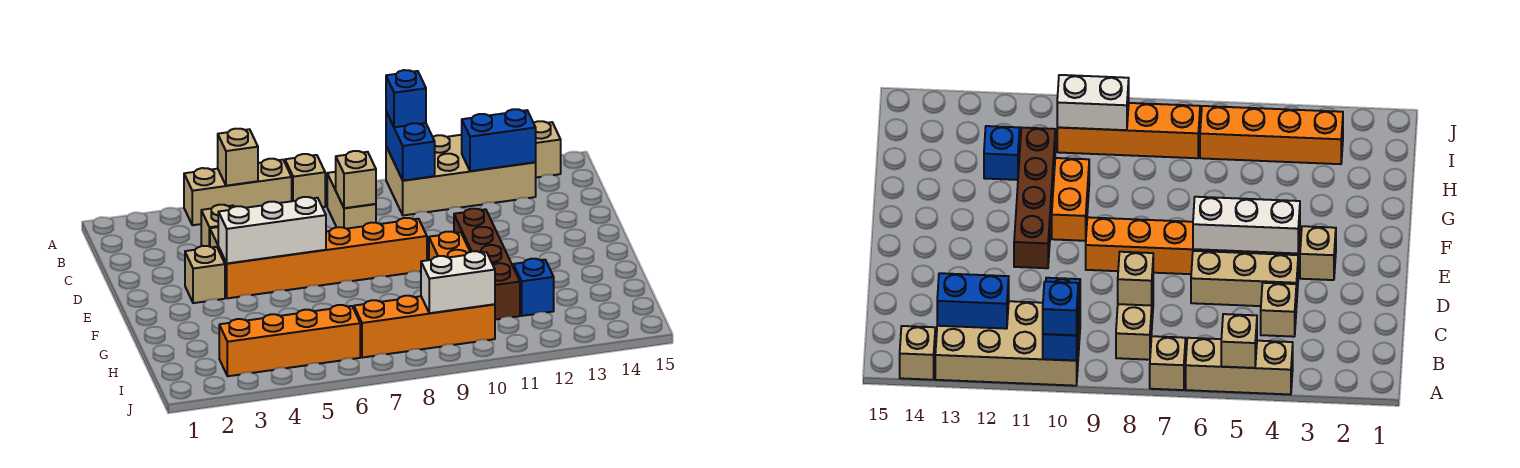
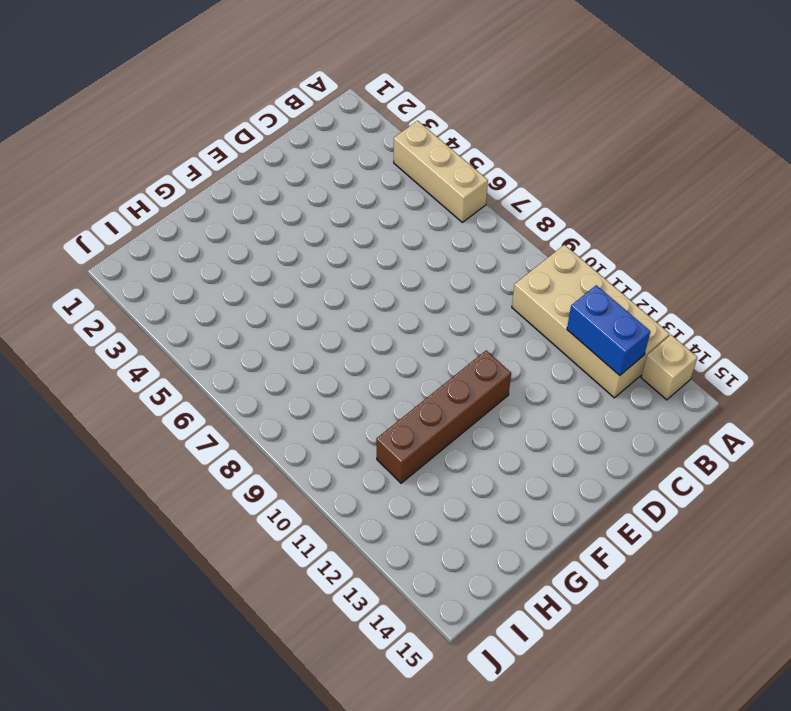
none -> tan 1x1 brick [285,154,325,207]
none -> tan 1x2 brick [327,172,376,229]
none -> tan 1x1 brick [201,205,234,247]

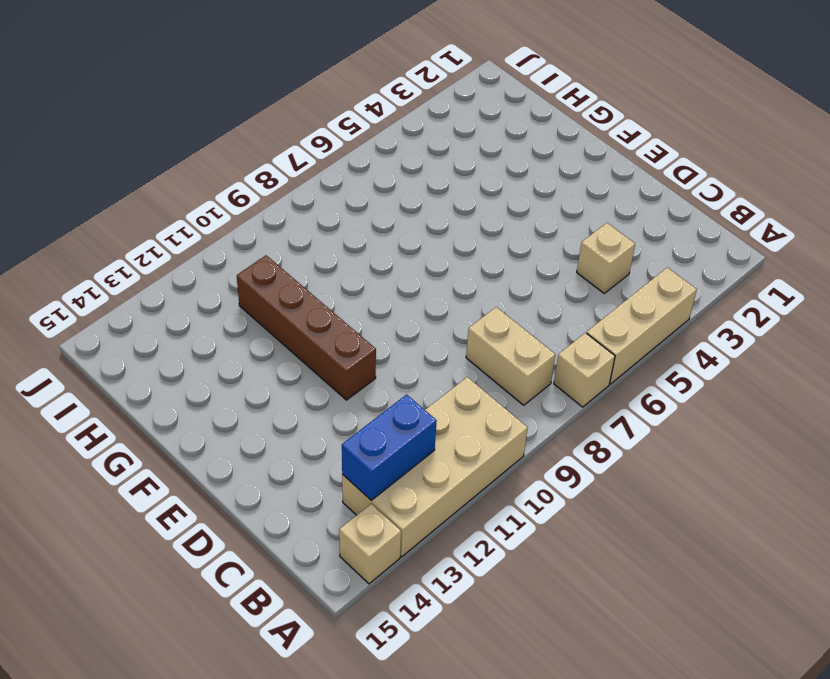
none -> tan 1x3 brick [1191,251,1298,307]
none -> tan 1x1 brick [185,246,225,303]
none -> orange 1x6 brick [218,218,427,298]

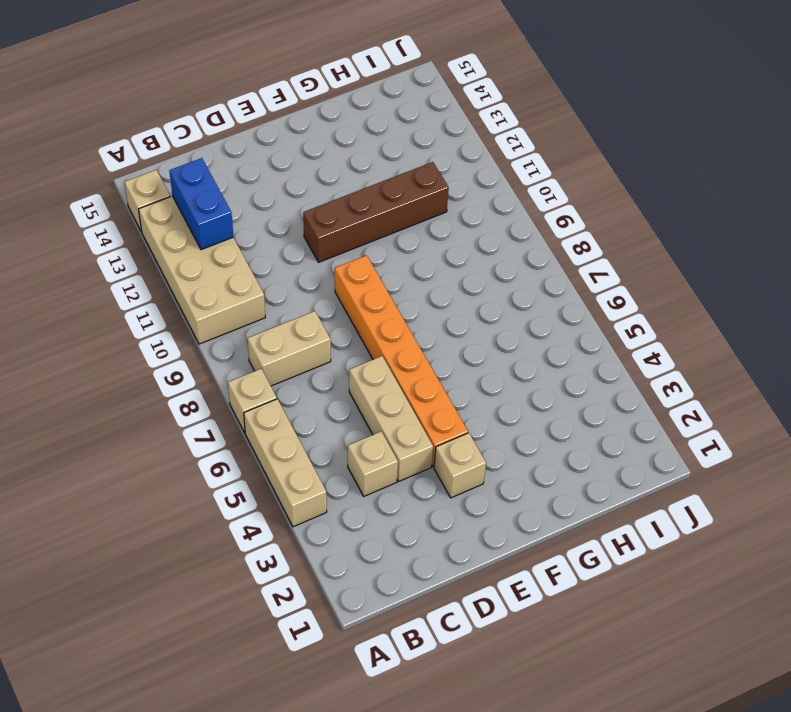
none -> orange 1x2 brick [429,232,470,260]
none -> blue 1x1 brick [513,259,554,316]
none -> orange 1x4 brick [219,305,360,376]

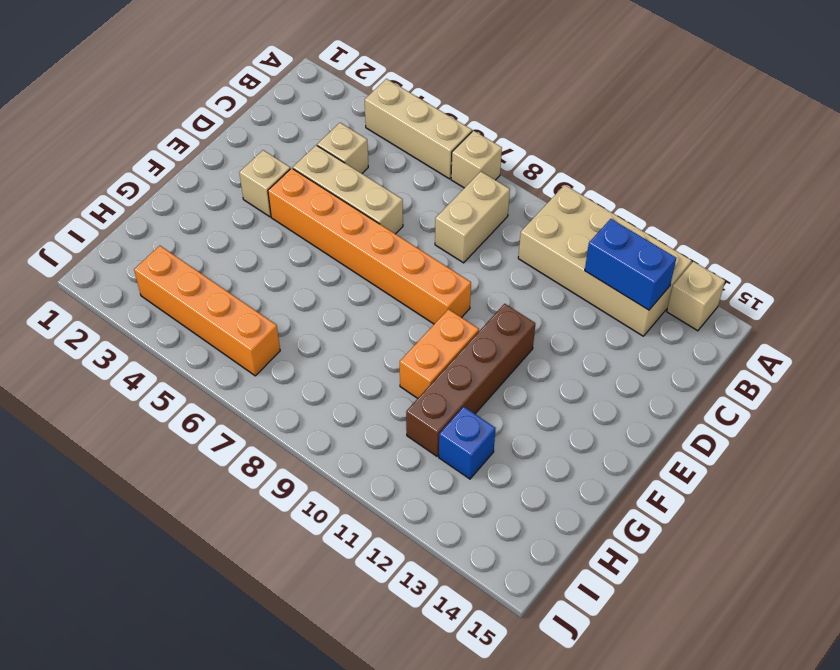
none -> orange 1x4 brick [354,296,495,358]
none -> tan 1x1 brick [218,129,258,186]
none -> blue 1x2 brick [386,112,435,181]

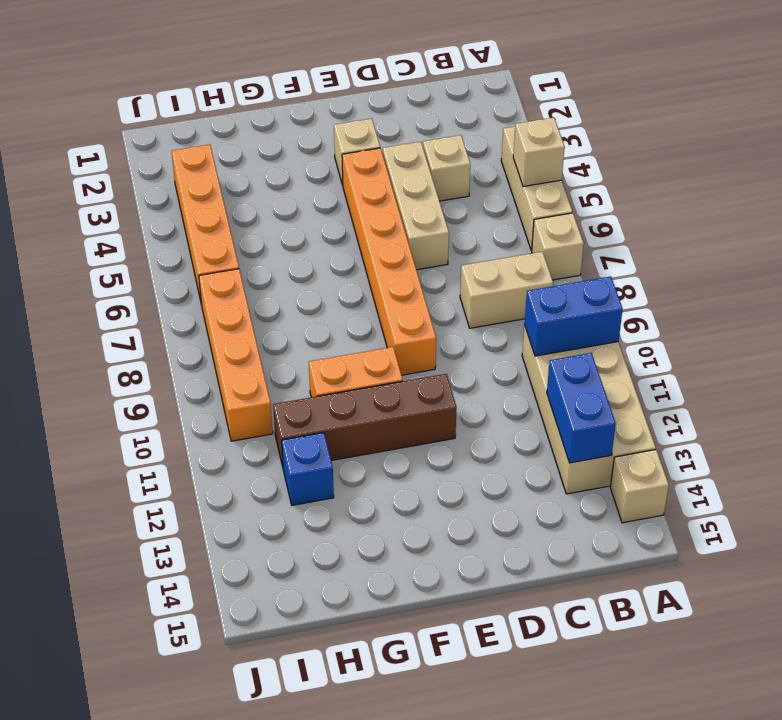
none -> tan 1x1 brick [336,151,376,208]
none -> white 1x3 brick [218,197,326,263]
none -> white 1x2 brick [421,251,495,313]

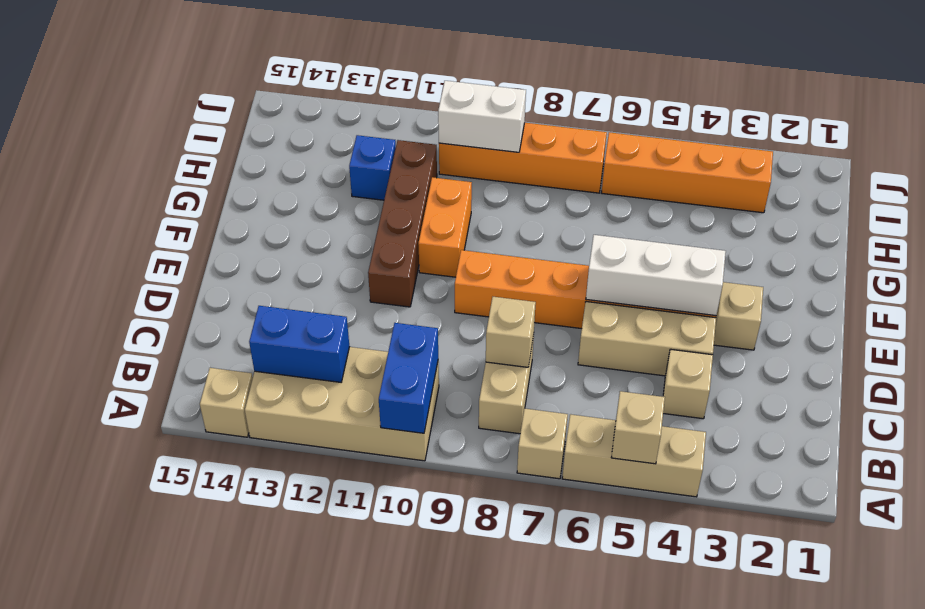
none -> blue 1x1 brick [386,70,426,127]

